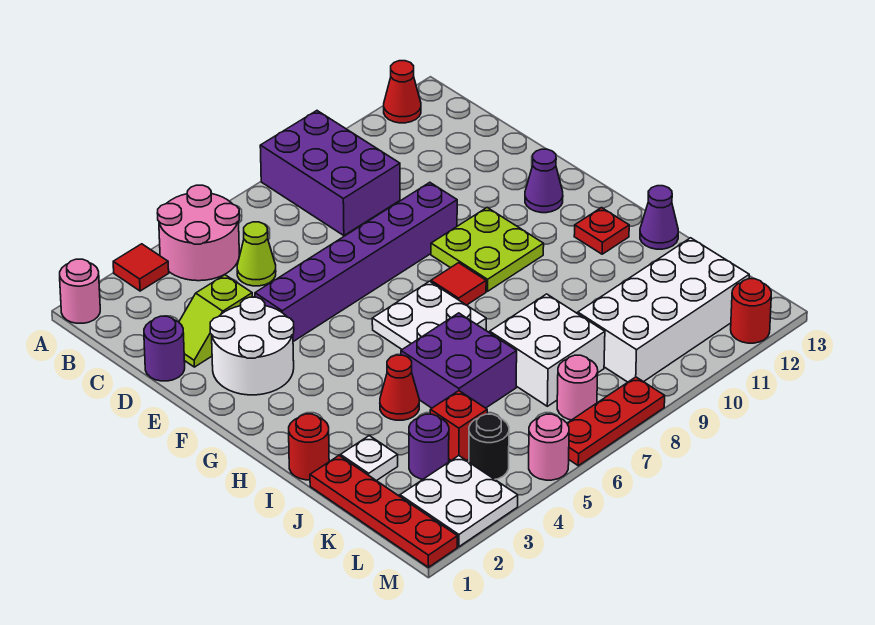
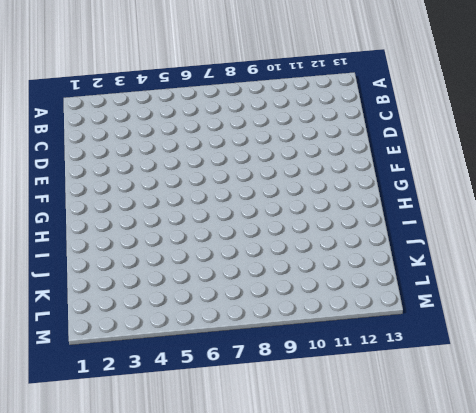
none -> pink 1x1 round brick [60,259,100,323]
none -> red 1x1 tile [113,244,169,291]
none -> pink 2x2 round brick [158,185,239,281]
none -> purple 2x3 brick [260,111,400,236]

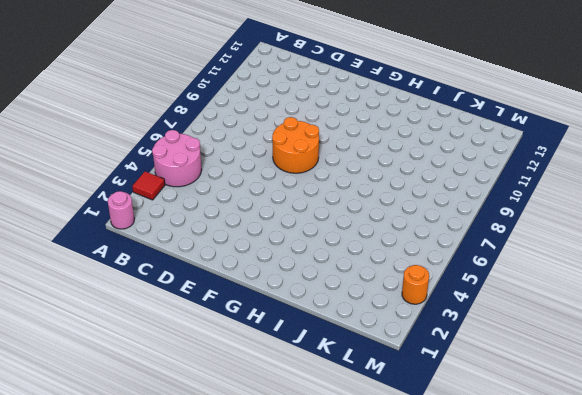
orange 2x2 round brick [272,117,319,173] -> purple 1x6 brick [255,182,457,342]
orange 1x1 round brick [402,265,429,304] -> white 2x2 plate [400,456,518,547]
none -> purple 2x3 brick [260,111,400,236]
none -> red 1x1 cone [384,61,421,123]
none -> lime 1x1 cone [237,222,276,286]
none -> purple 1x1 round brick [144,316,185,381]

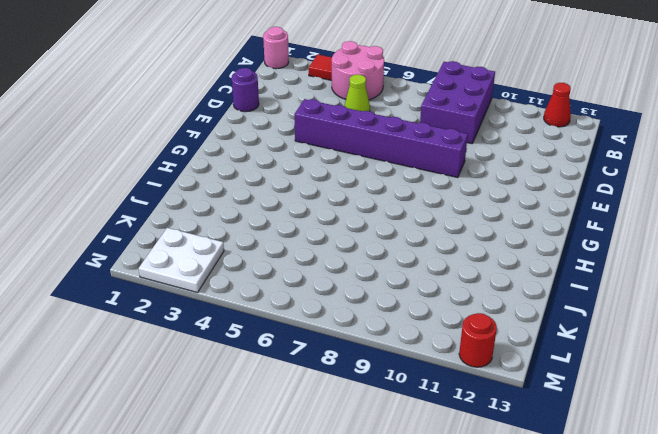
none -> lime 1x2 slope [179,275,252,367]
none -> white 2x2 round brick [210,297,294,395]
none -> lime 2x2 plate [431,208,544,291]
none -> purple 1x1 cone [525,149,563,213]

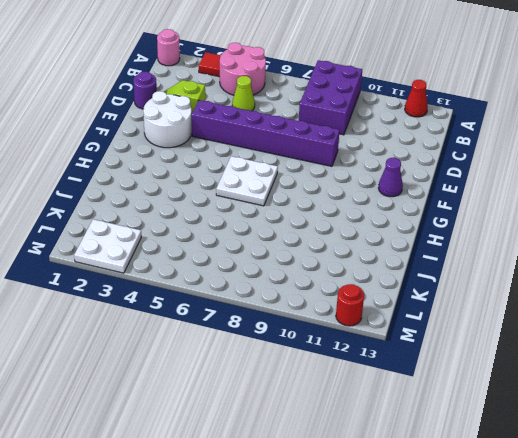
none -> lime 2x2 plate [431,208,544,291]
none -> red 1x1 tile [431,263,486,305]
none -> red 1x1 plate [574,208,629,254]
none -> red 1x1 round brick [289,414,329,480]

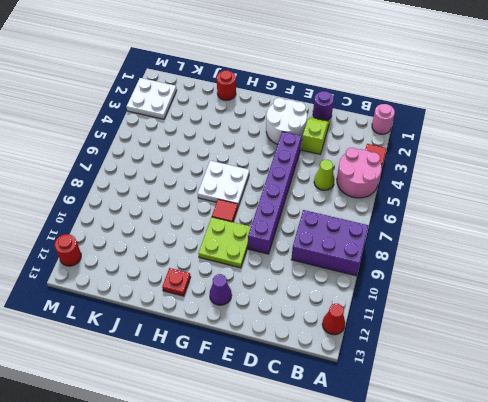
none -> red 1x1 cone [380,355,419,420]
none -> purple 2x2 brick [401,313,517,408]
none -> purple 1x1 cone [640,186,678,249]
none -> red 1x4 plate [310,456,457,567]

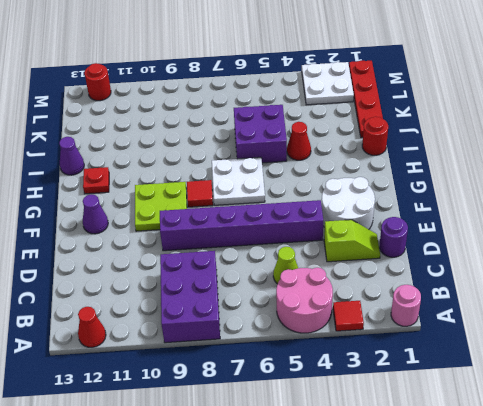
none -> white 1x1 plate [341,436,398,481]
none -> white 2x2 brick [490,294,605,406]
none -> purple 1x1 round brick [409,414,449,479]
none -> red 1x1 brick [430,391,487,461]

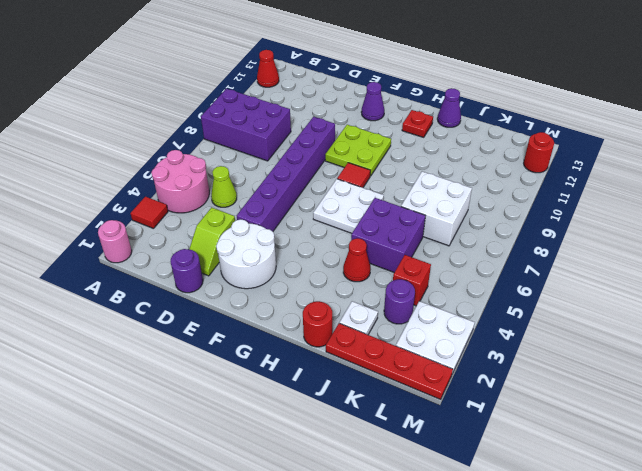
none -> white 2x4 brick [578,238,749,382]
none -> black 1x1 round brick [469,414,509,479]
none -> pink 1x1 round brick [557,355,598,420]
none -> pink 1x1 round brick [529,414,569,480]

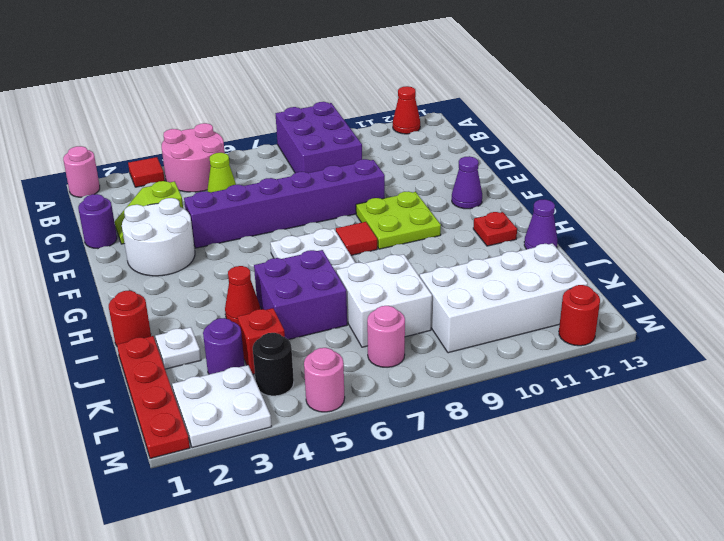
none -> red 1x3 plate [567,377,665,466]

